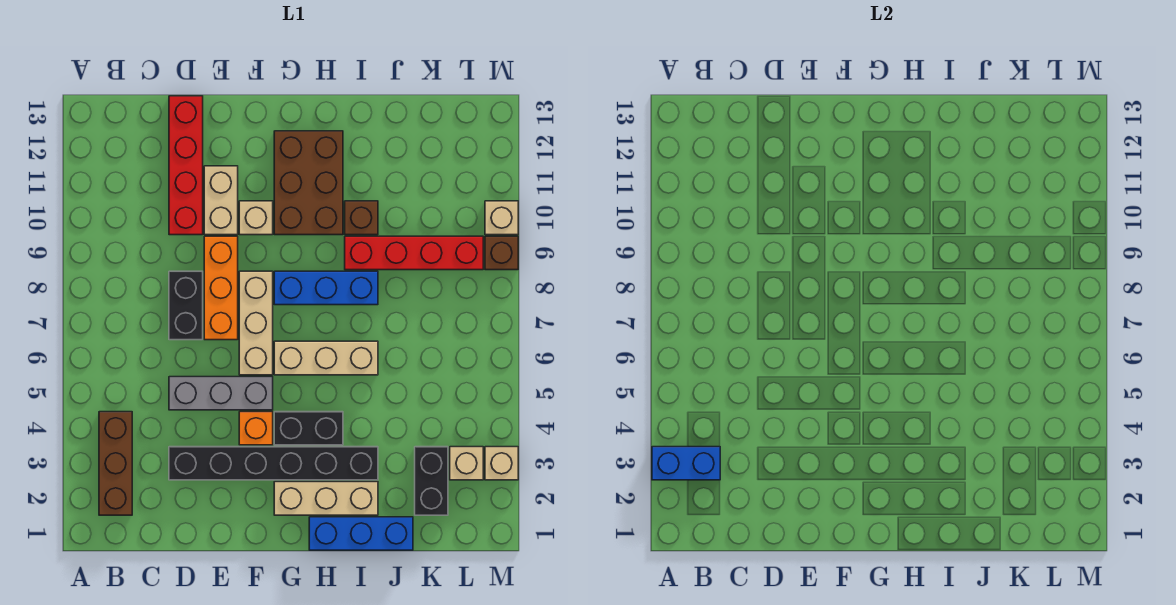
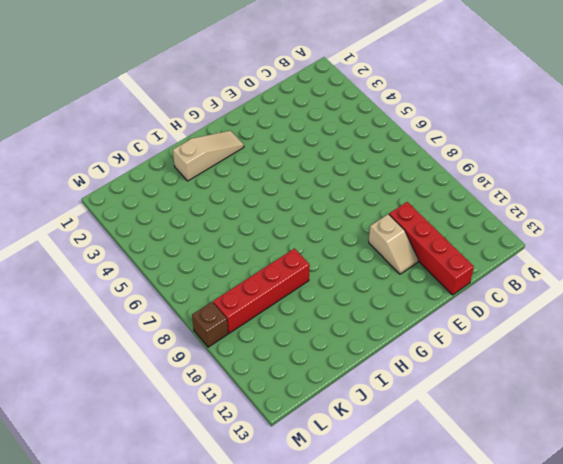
tan 1x2 slope [369,214,418,274] -> tan 1x2 brick [204,166,238,235]
tan 1x3 slope [173,131,244,181] -> tan 1x3 brick [274,482,378,515]
none -> brown 1x3 brick [99,412,132,515]
none -> black 1x6 brick [169,447,378,480]
none -> grey 1x3 brick [169,377,273,410]

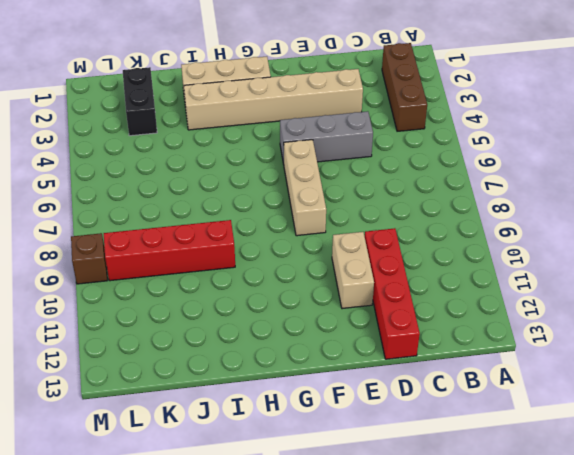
tan 1x6 brick [184,69,363,130] -> black 1x6 brick [169,447,378,480]
none -> black 1x2 brick [169,271,203,340]
none -> orange 1x3 brick [204,236,238,340]
none -> orange 1x1 brick [239,412,273,445]

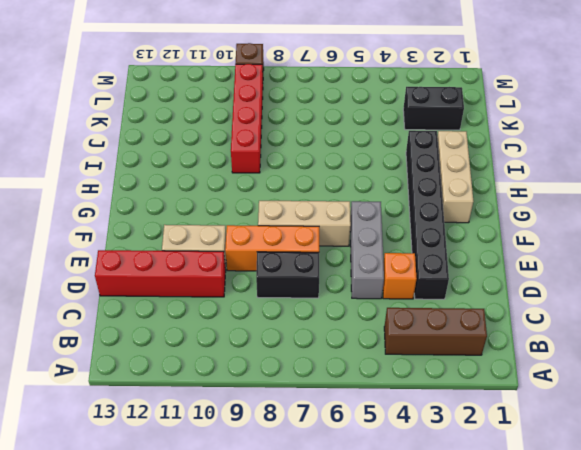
orange 1x1 brick [383,253,417,299] -> orange 1x1 brick moved to [239,412,273,445]
none -> tan 1x1 brick [239,201,273,235]
none -> black 1x2 brick [274,412,343,445]
none -> tan 1x3 brick [274,341,378,375]

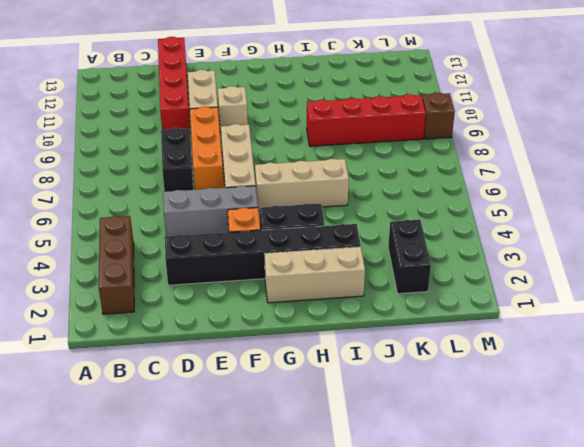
none -> blue 1x3 brick [274,271,378,305]
none -> brown 2x3 brick [274,131,343,235]
none -> blue 1x3 brick [309,517,413,550]

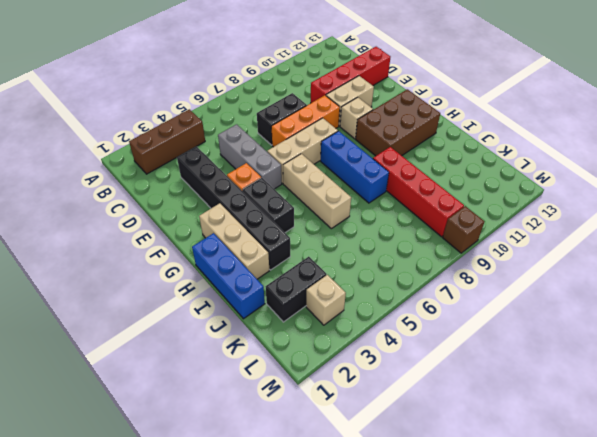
none -> brown 1x1 brick [345,201,378,235]
none -> tan 1x1 brick [485,447,518,480]
none -> tan 1x1 brick [485,201,518,235]

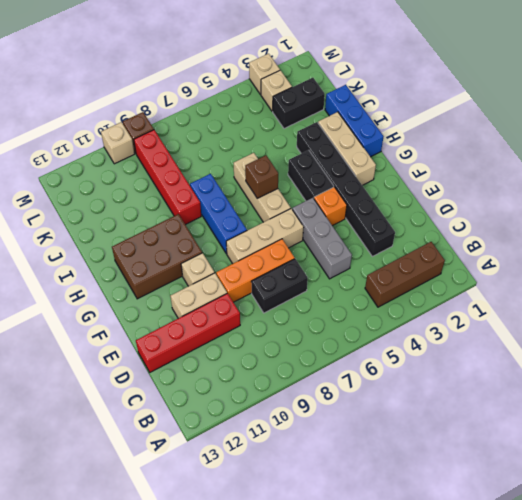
brown 1x1 brick [245,155,278,198] -> brown 1x1 brick moved to [345,201,378,235]
none -> blue 1x2 brick [652,447,720,480]

